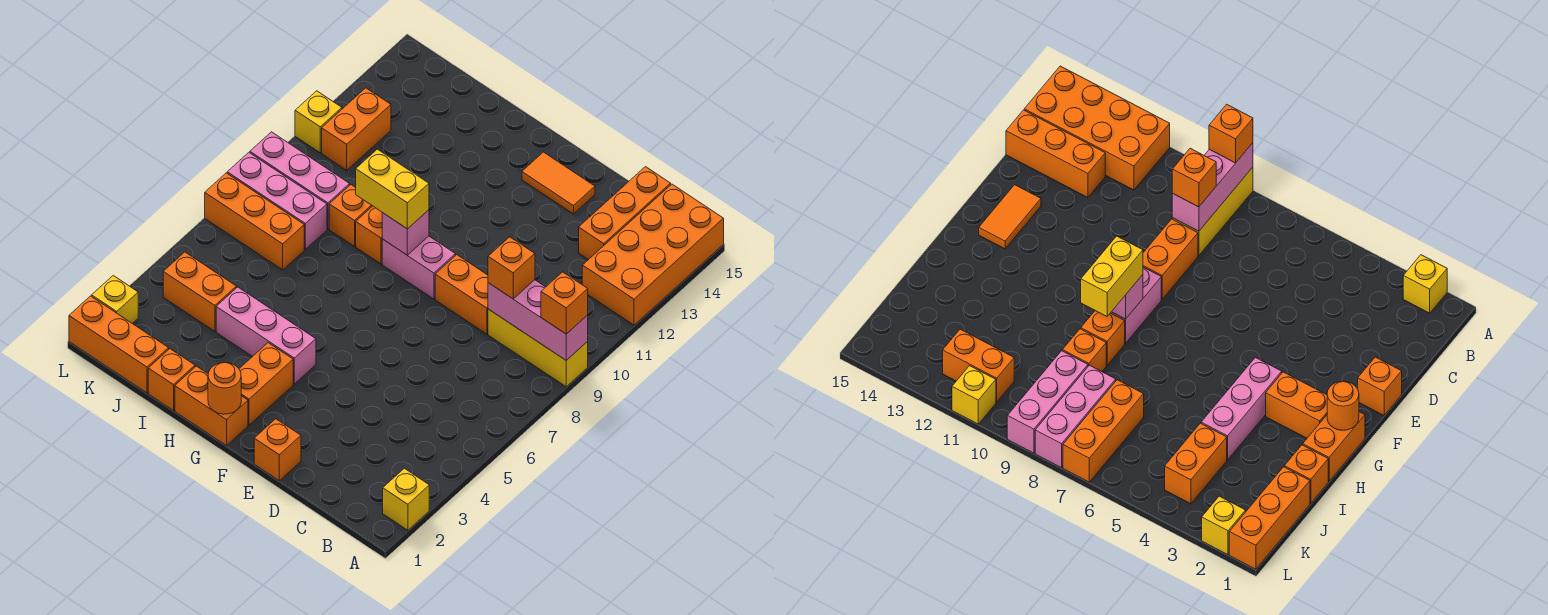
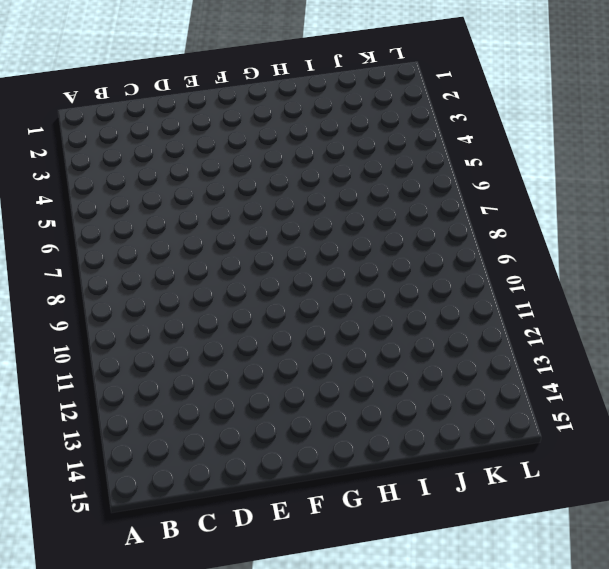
none -> yellow 1x1 brick [383,468,429,530]
none -> yellow 1x3 brick [488,309,588,387]
none -> orange 2x4 brick [582,184,724,325]

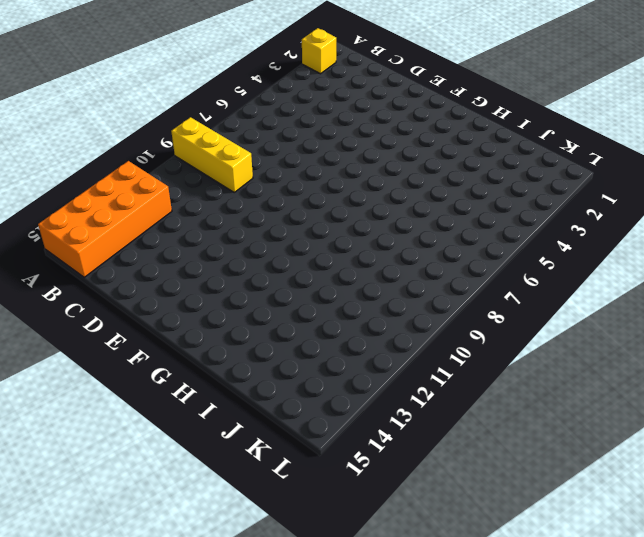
none -> orange 1x3 brick [579,167,671,260]
none -> orange 1x2 brick [435,255,488,334]
none -> orange 1x1 brick [254,419,301,481]

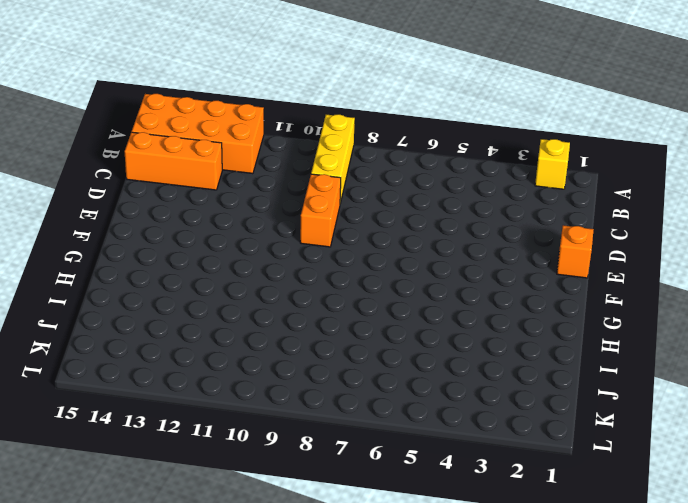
none -> orange 1x2 tile [522,152,595,214]
none -> pink 1x2 brick [382,236,455,299]
none -> orange 1x2 brick [175,366,248,446]

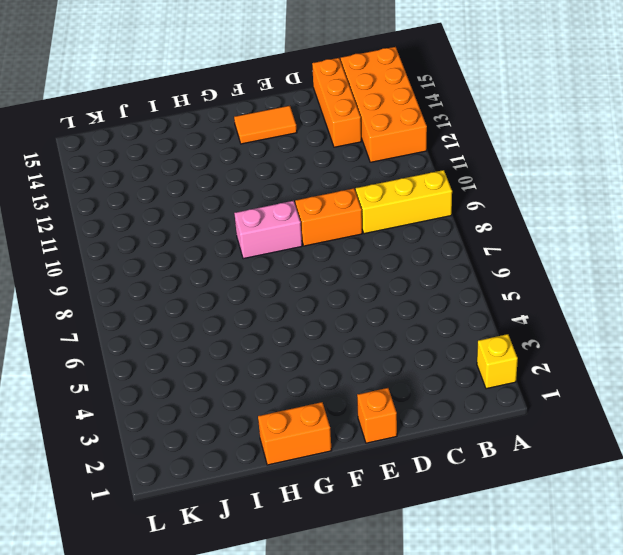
none -> orange 1x2 brick [239,343,293,425]
none -> pink 1x3 brick [216,287,316,384]
none -> orange 1x1 brick [356,206,382,264]

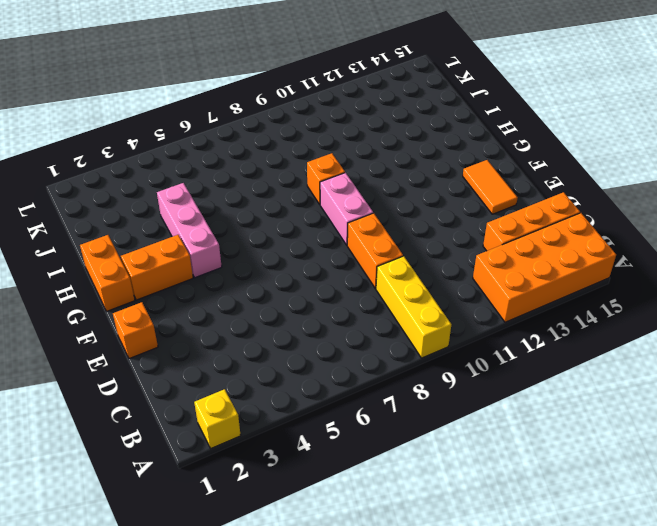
none -> orange 1x1 brick [148,349,195,411]
none -> orange 1x1 brick [329,185,372,246]
none -> orange 1x3 brick [69,296,169,393]

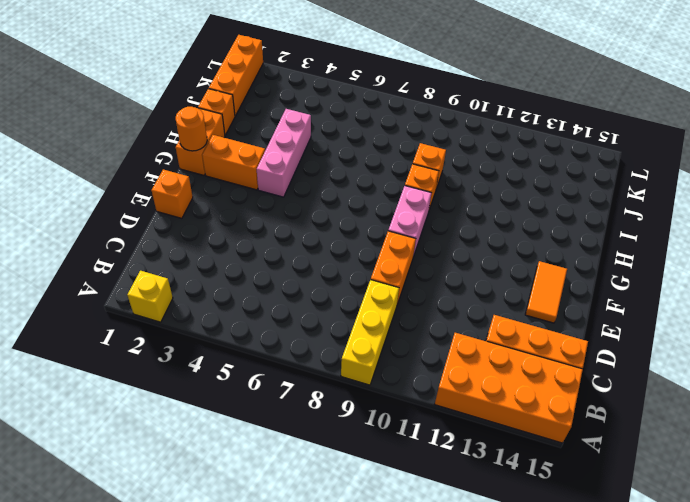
none -> orange 1x2 brick [163,252,236,331]
none -> orange 1x3 brick [205,173,304,270]
none -> pink 1x3 brick [227,153,327,249]

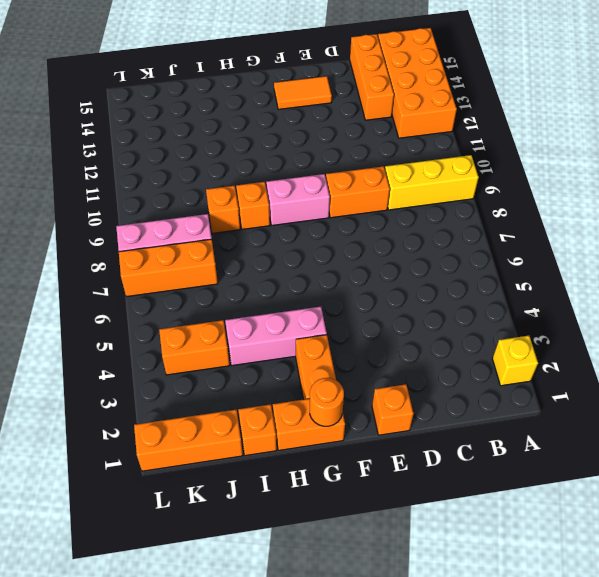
none -> pink 1x3 brick [250,132,350,229]
none -> orange 1x2 brick [322,88,391,170]
none -> yellow 1x1 brick [92,276,138,323]

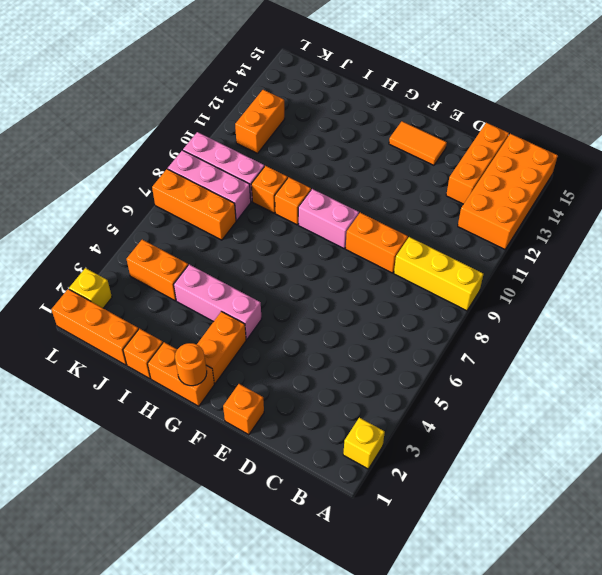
none -> yellow 1x1 brick [295,91,342,153]
none -> pink 1x3 brick [488,280,588,360]
none -> pink 1x1 brick [382,210,429,255]

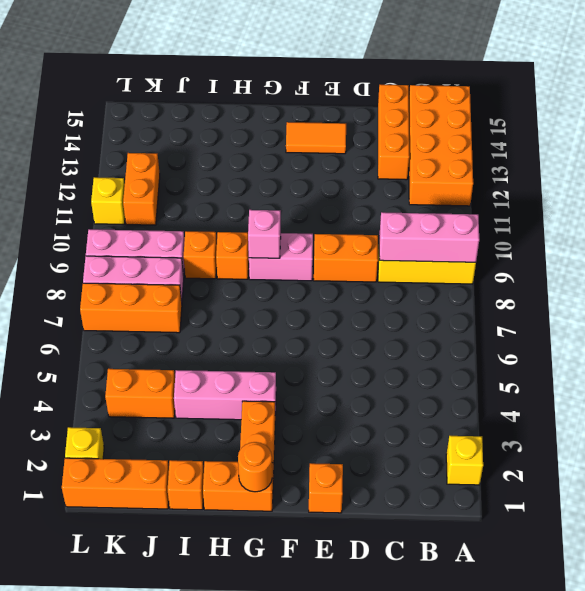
none -> orange 1x1 brick [541,272,588,334]
none -> orange 1x1 brick [488,237,535,299]
none -> yellow 1x2 brick [356,149,429,229]

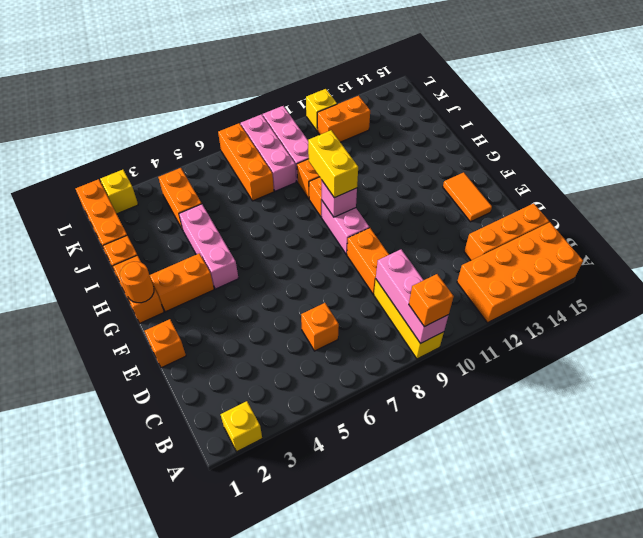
orange 1x1 brick [301,303,339,351] -> orange 1x1 brick moved to [488,237,535,299]

